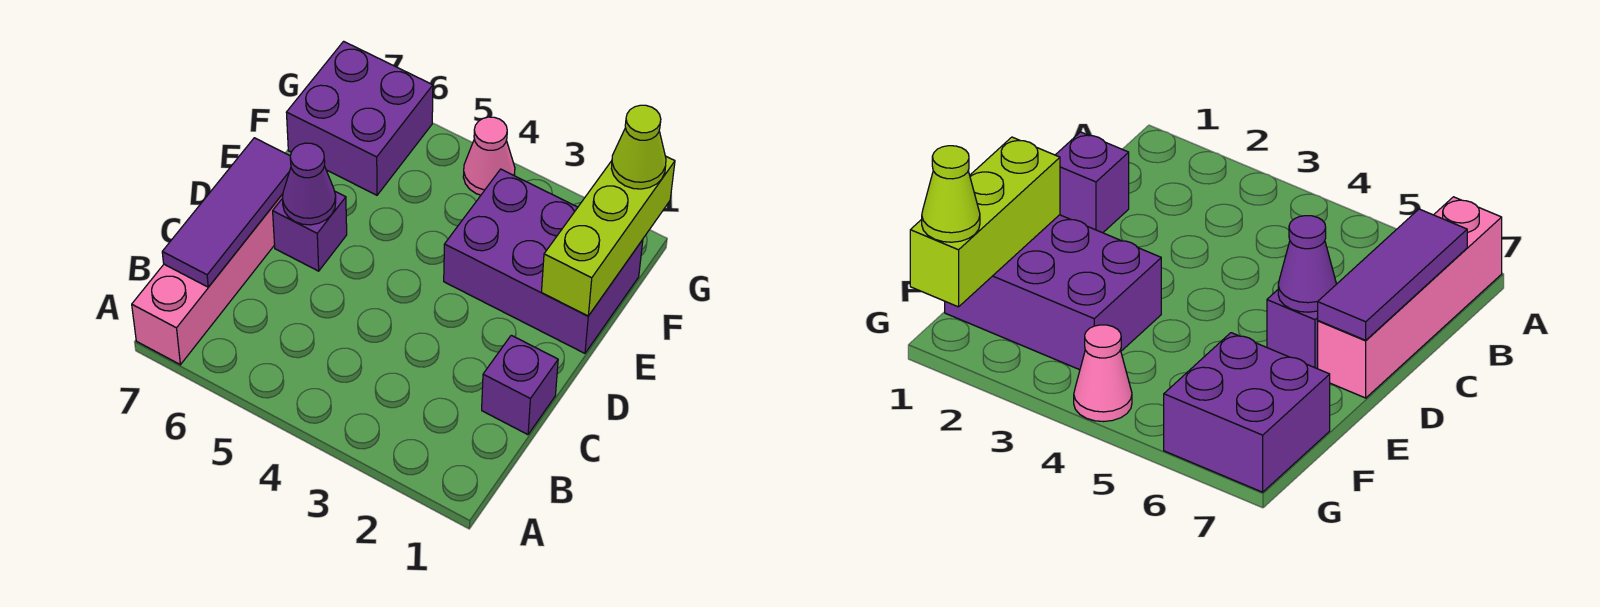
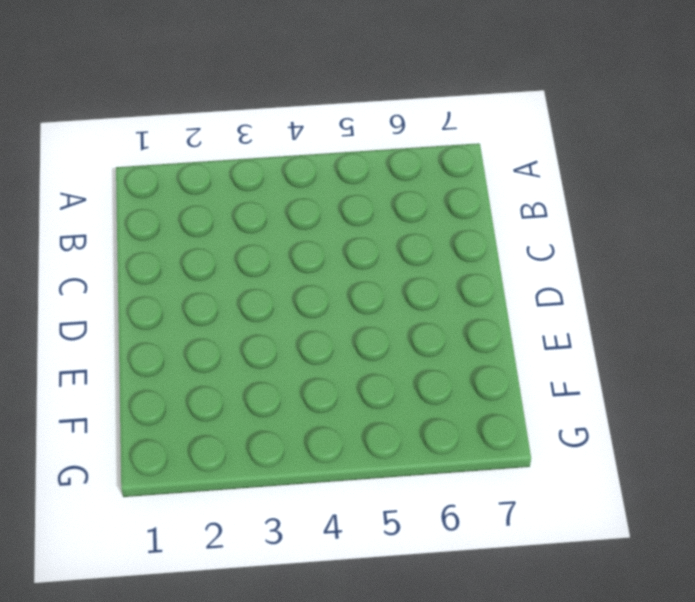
none -> pink 1x4 brick [132,194,283,365]
none -> purple 1x1 brick [482,335,558,435]

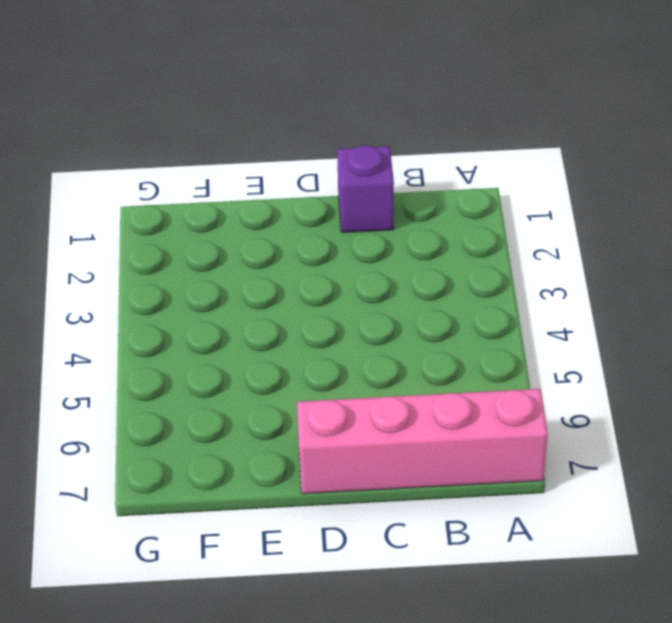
none -> purple 1x1 brick [273,191,347,271]
none -> purple 2x3 brick [444,169,643,353]

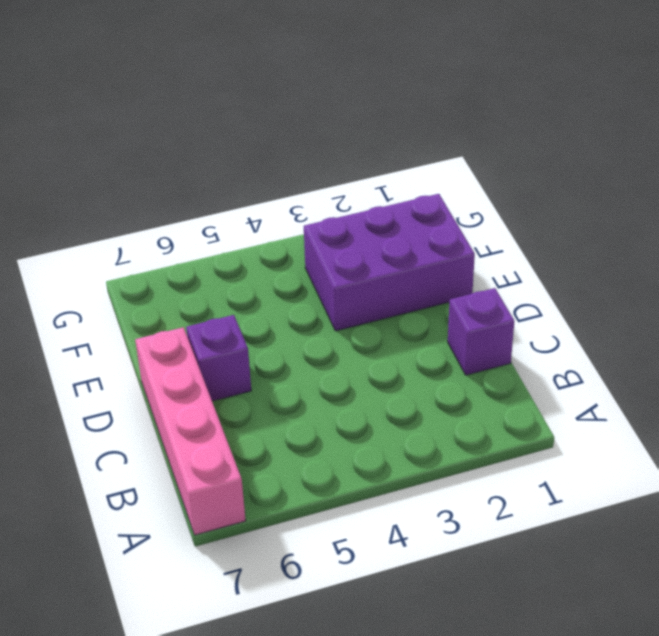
none -> purple 2x2 brick [286,41,433,195]
none -> pink 1x1 cone [463,117,515,195]

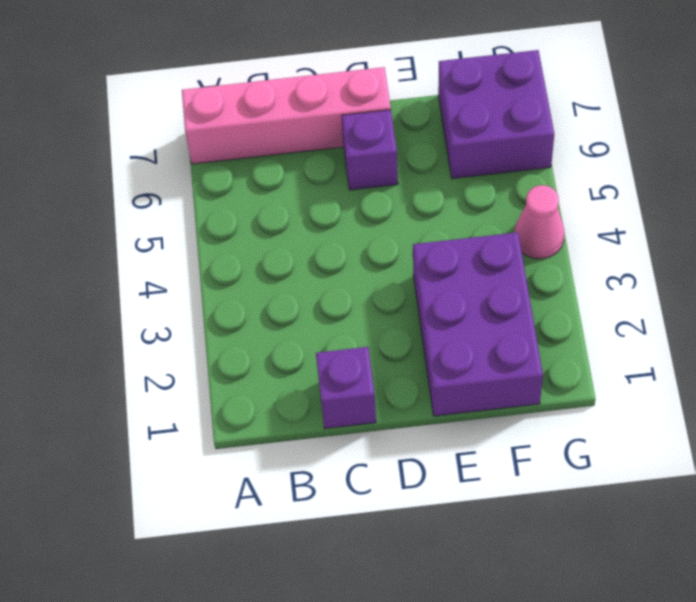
none -> purple 1x3 tile [162,138,291,287]
none -> purple 1x1 cone [282,143,336,225]

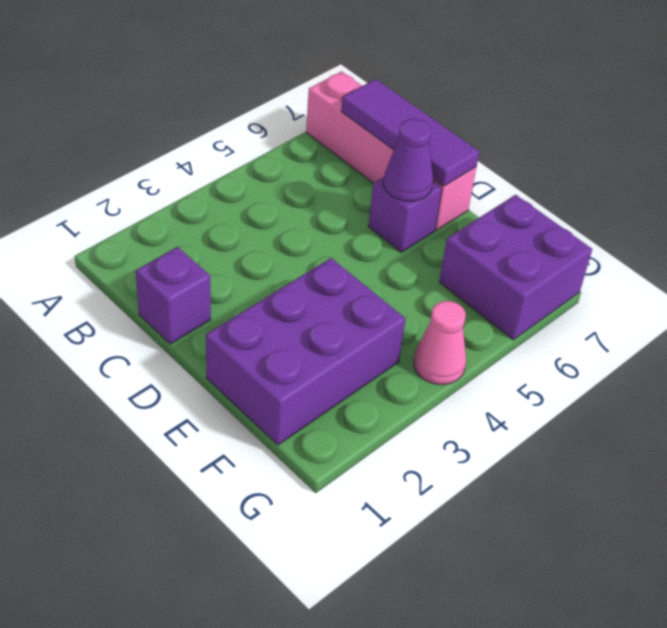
none -> lime 1x3 brick [541,156,675,316]
none -> lime 1x1 cone [611,105,666,189]

